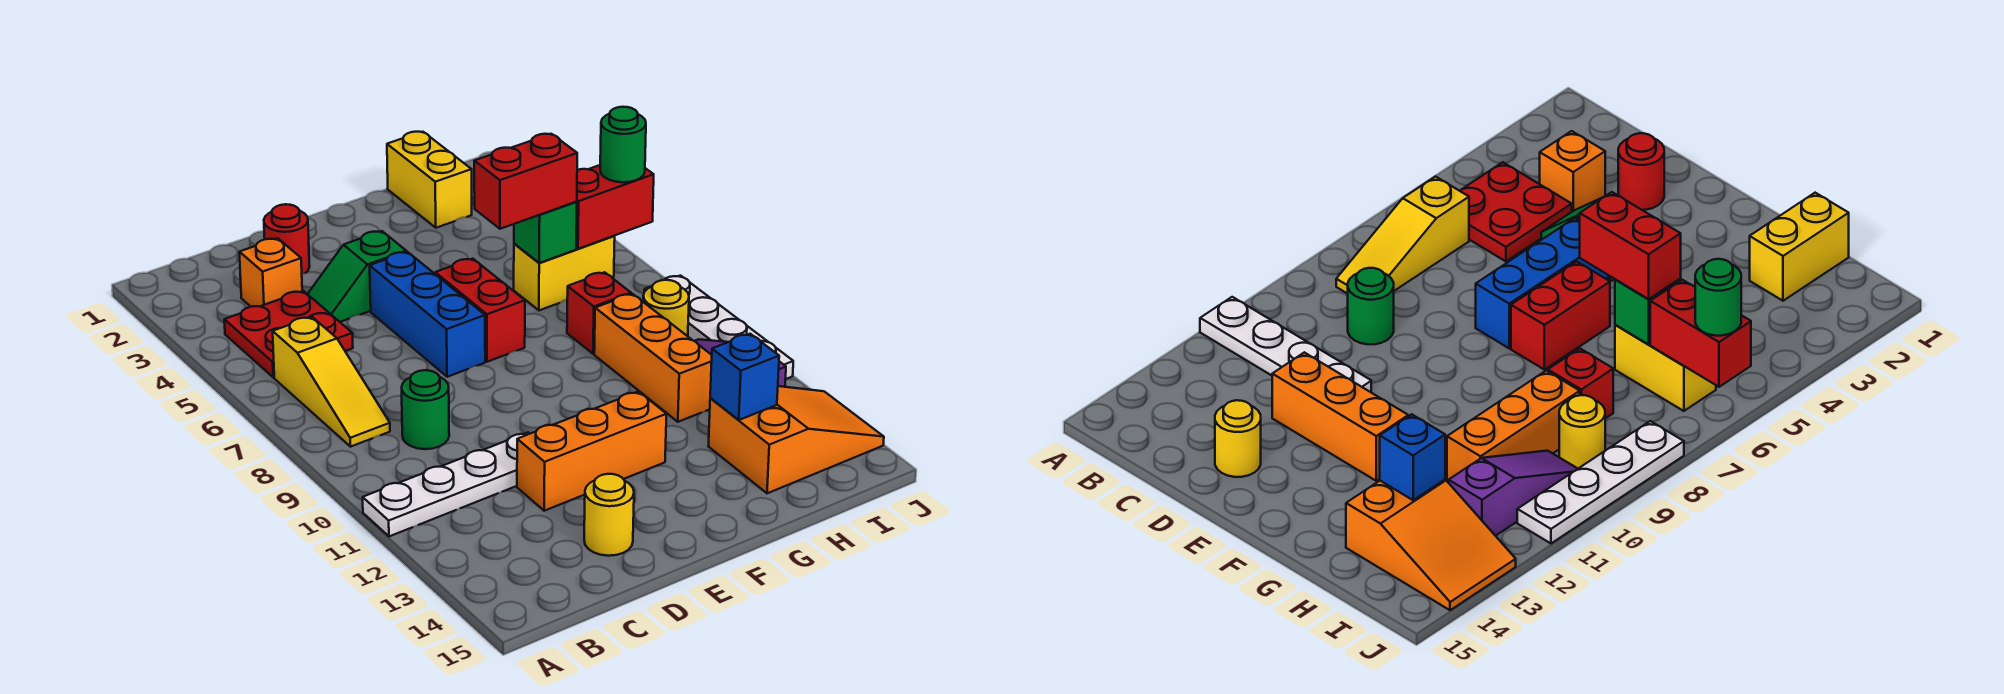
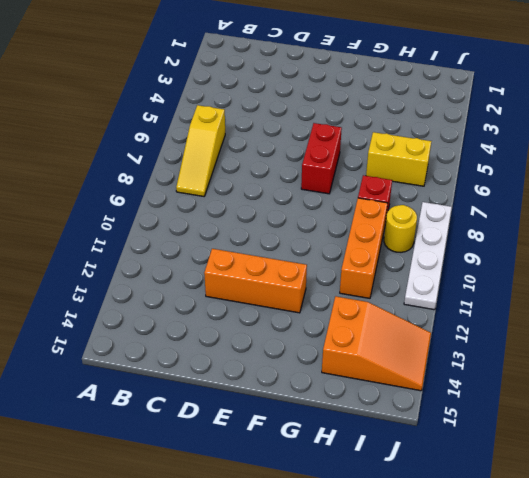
none -> white 1x4 plate [363,433,530,536]
none -> red 2x2 plate [224,291,353,377]
none -> orange 1x1 brick [239,238,302,307]

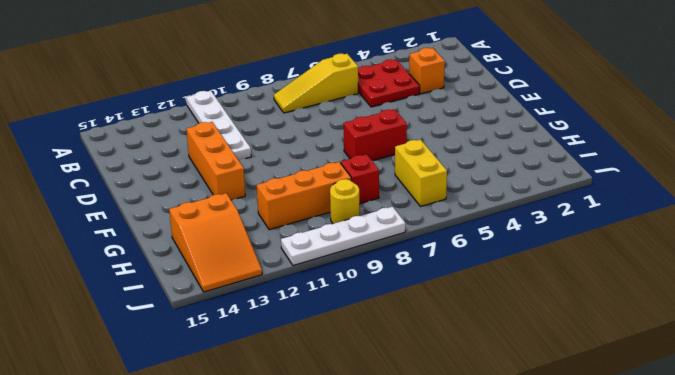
none -> green 1x1 round brick [402,370,449,449]
none -> red 1x1 round brick [264,204,310,274]
none -> green 1x2 slope [308,231,406,322]

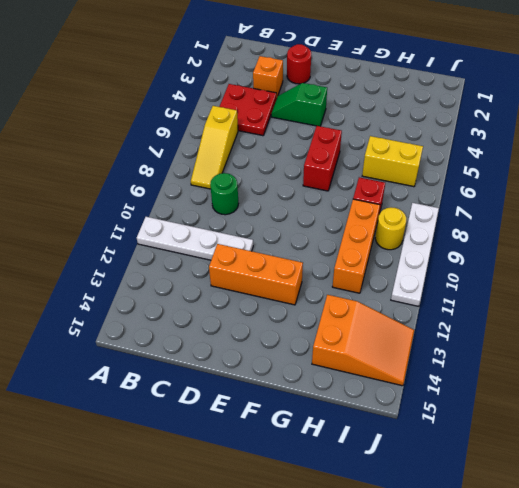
none -> yellow 1x1 round brick [584,474,634,556]
none -> blue 1x3 brick [370,252,485,377]
none -> yellow 1x2 brick [387,132,472,228]

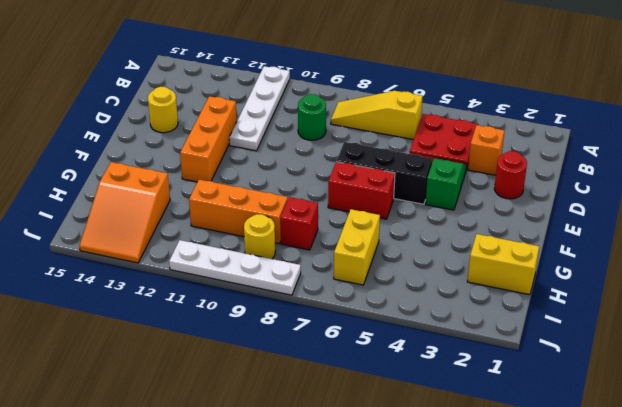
black 1x3 brick [337,142,432,204] -> blue 1x3 brick [370,252,485,377]
none -> purple 1x3 slope [1449,451,1578,536]
none -> green 1x1 brick [514,202,577,263]
none -> blue 1x1 brick [710,334,779,420]

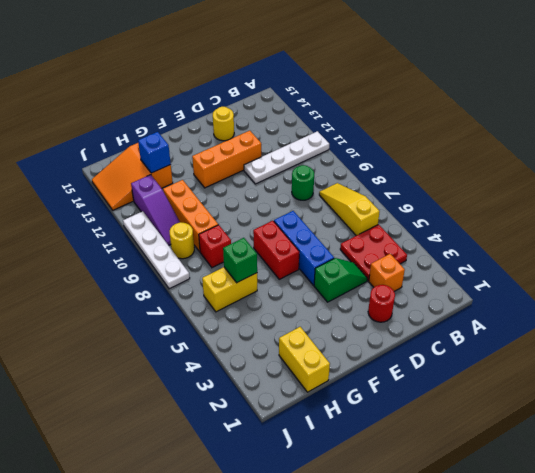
none -> red 1x2 brick [576,165,654,249]
none -> red 1x2 brick [474,134,577,229]
none -> green 1x1 round brick [600,107,646,182]

